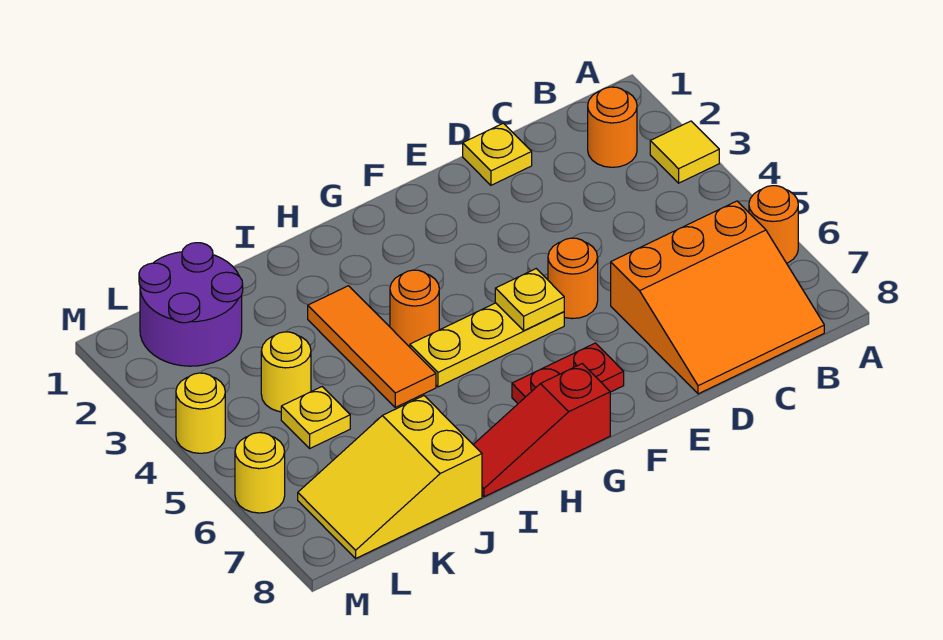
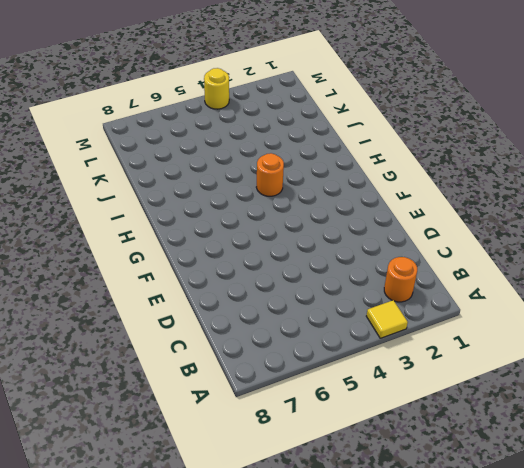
none -> orange 1x1 round brick [749,186,798,263]
none -> orange 3x3 slope [611,201,824,394]
none -> yellow 1x1 plate [463,123,532,185]

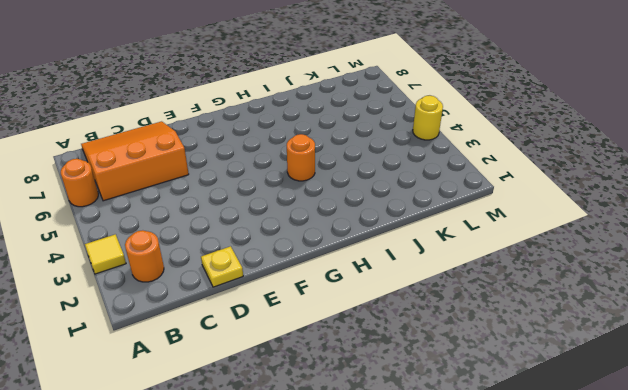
none -> orange 1x1 round brick [548,238,598,319]
none -> yellow 1x3 plate [410,303,564,387]
none -> red 1x2 plate [512,343,624,403]

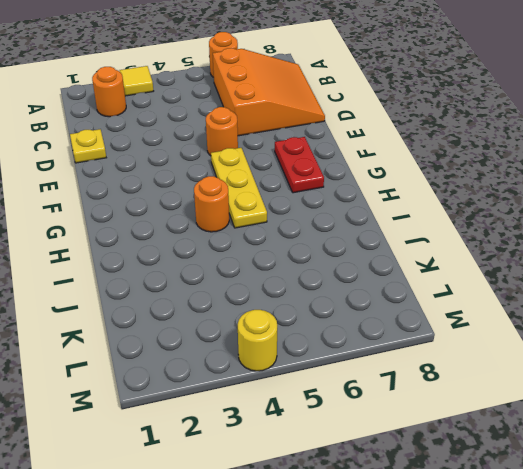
none -> red 1x3 slope [473,364,610,497]
none -> orange 1x3 tile [308,286,436,407]
none -> yellow 2x3 slope [298,396,482,558]

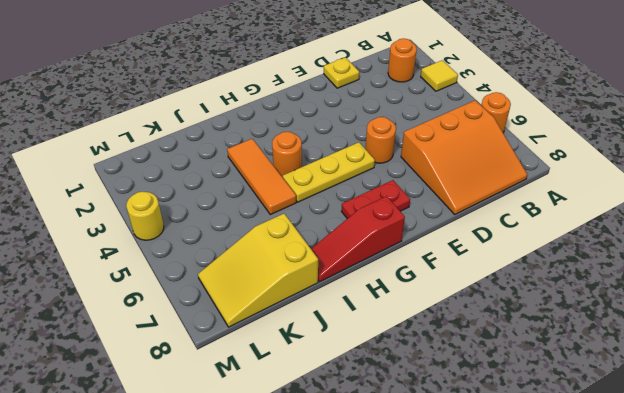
none -> purple 2x2 round brick [139,243,243,366]
none -> yellow 1x1 round brick [261,332,311,412]
none -> yellow 1x1 plate [281,387,350,448]

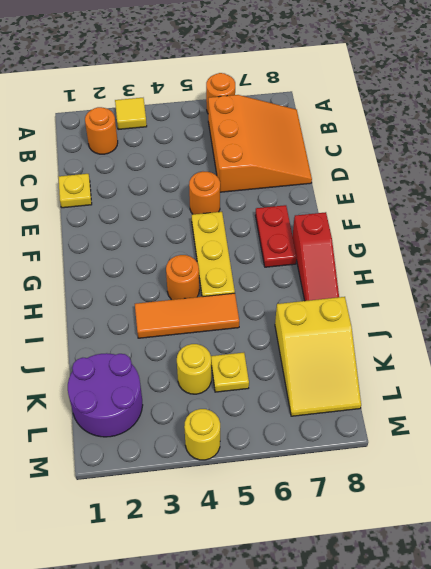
none -> yellow 1x1 round brick [235,433,285,513]
none -> yellow 1x1 plate [495,269,564,331]

